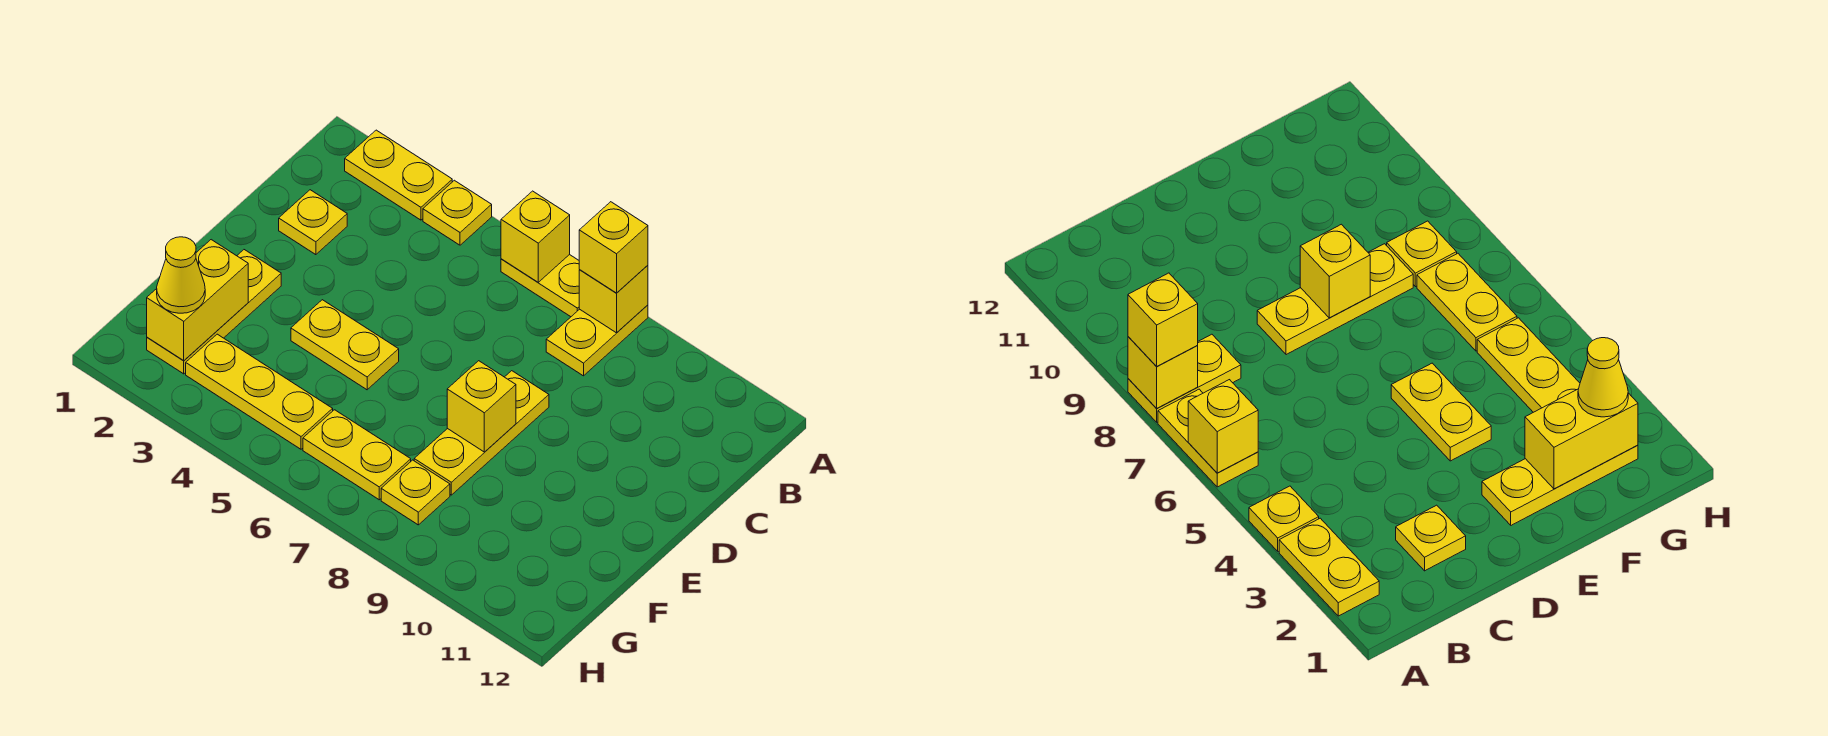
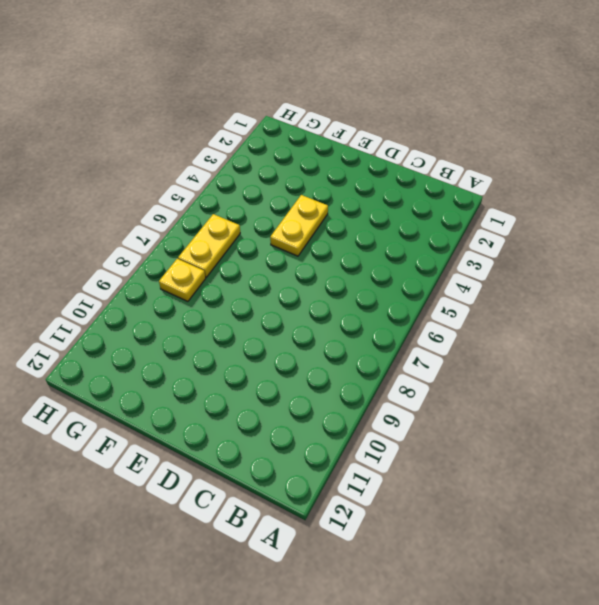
none -> yellow 1x2 plate [345,130,452,220]
none -> yellow 1x1 plate [423,180,492,245]
none -> yellow 1x2 plate [501,254,580,317]

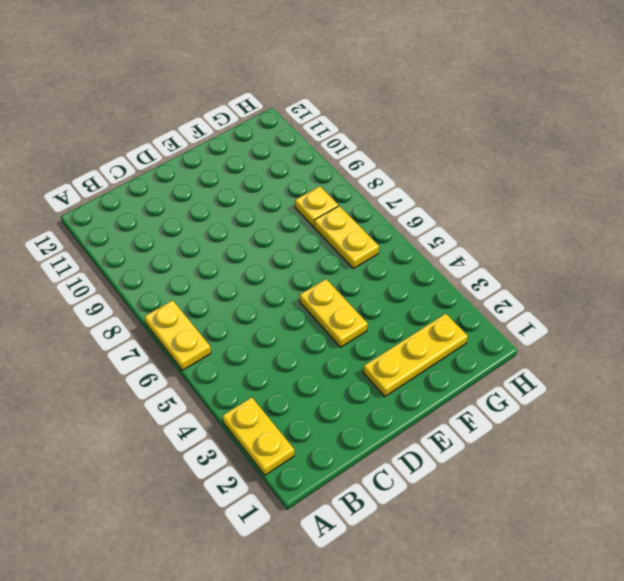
none -> yellow 1x1 plate [423,180,492,245]
none -> yellow 1x2 plate [546,305,648,376]
none -> yellow 1x1 plate [279,190,347,255]

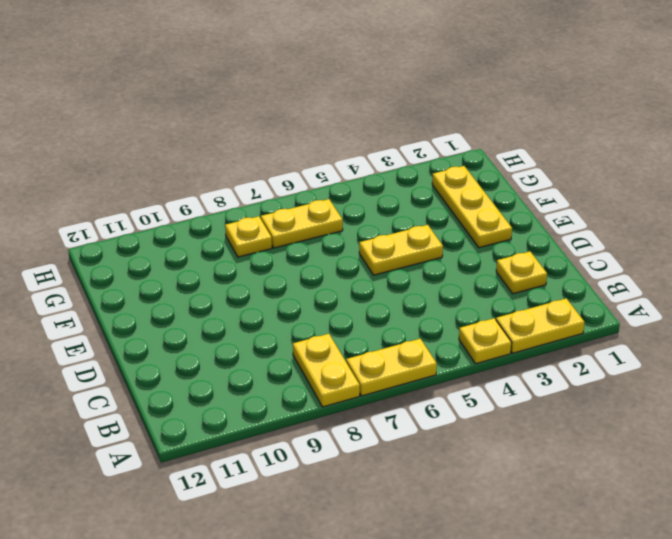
none -> yellow 1x3 plate [414,371,549,495]
none -> yellow 1x3 plate [186,334,333,449]
none -> yellow 1x1 brick [501,191,570,282]

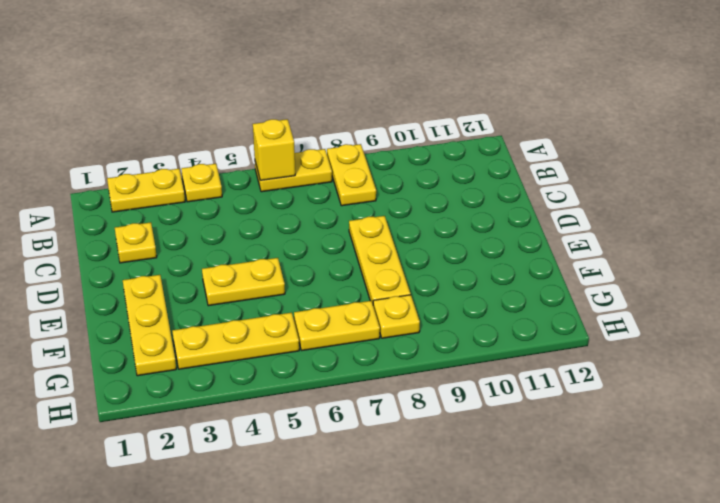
none -> yellow 1x1 brick [579,265,648,333]
none -> yellow 1x1 brick [447,361,516,452]
none -> yellow 1x2 brick [147,240,248,361]

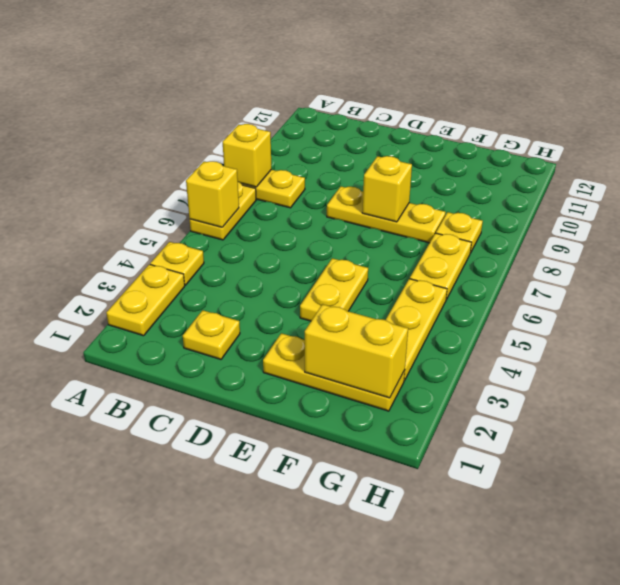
none -> yellow 1x1 brick [579,202,648,293]
none -> yellow 1x1 cone [157,237,205,313]

